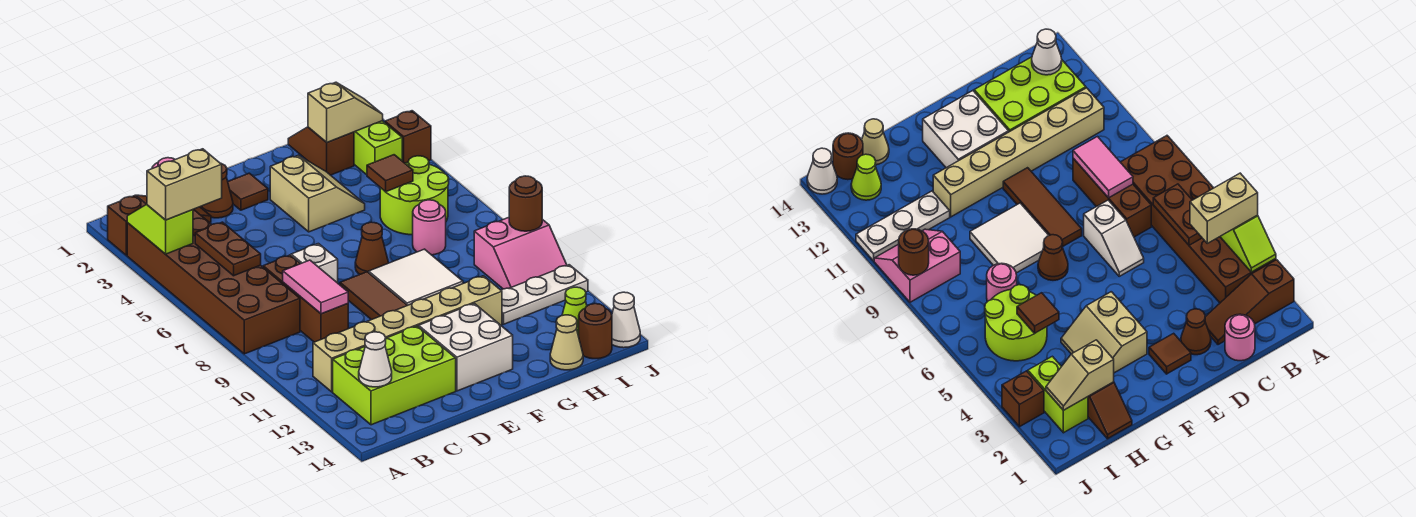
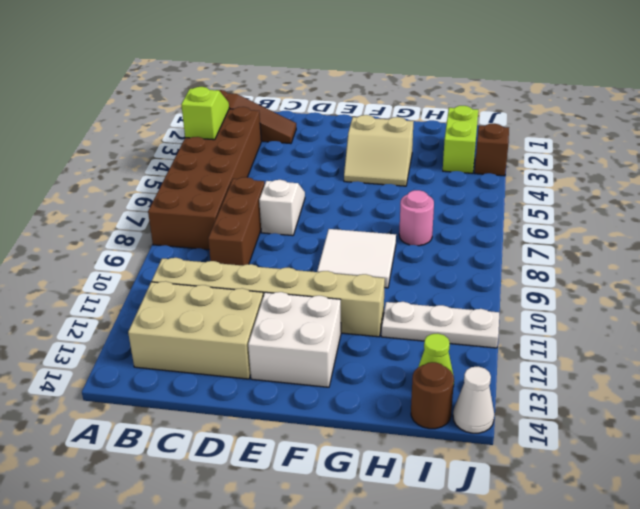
tan 2x3 brick [128,281,263,379] -> lime 2x3 brick [333,326,456,425]
tan 2x2 slope [344,115,414,186] -> tan 2x2 slope turned to [270,155,365,232]
none -> pink 1x1 round brick [1225,314,1255,361]
none -> brown 1x1 cone [200,164,233,218]
none -> brown 1x1 tile [228,173,268,210]
none -> brown 1x3 tile [340,272,407,320]

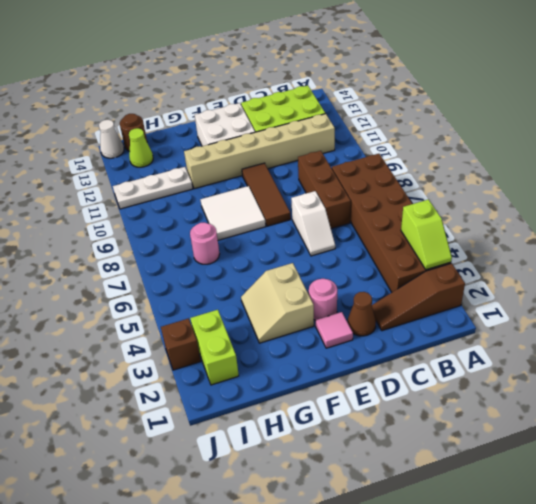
pink 1x1 tile [316,312,353,348] -> brown 1x1 tile [228,173,268,210]
pink 1x1 round brick [309,279,337,321] -> pink 1x1 round brick moved to [1225,314,1255,361]
none -> brown 1x1 cone [355,222,388,274]
none -> brown 1x2 slope [288,127,354,175]
none -> lime 2x2 round brick [380,156,449,235]
none -> tan 1x1 cone [550,315,583,370]

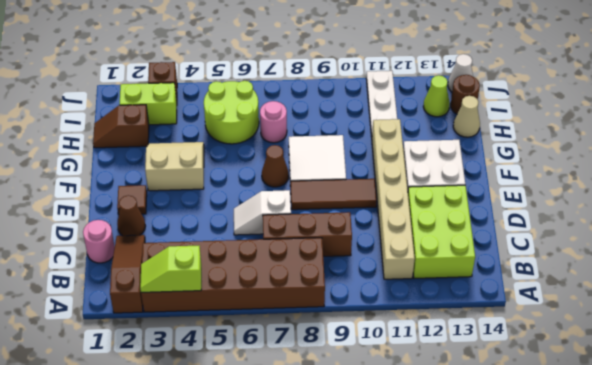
none -> pink 2x2 slope [474,217,567,289]
none -> brown 1x2 plate [195,222,261,276]
none -> white 1x1 cone [359,332,392,387]
none -> pink 1x2 tile [283,260,348,314]

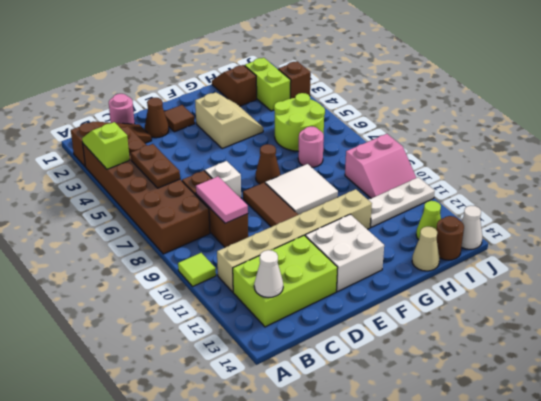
lime 1x1 tile [178,253,216,286] -> none
none -> tan 1x2 slope [308,82,383,142]
none -> brown 1x1 tile [367,155,413,192]
none -> brown 1x1 round brick [509,176,542,231]
none -> tan 1x2 brick [147,149,222,220]

